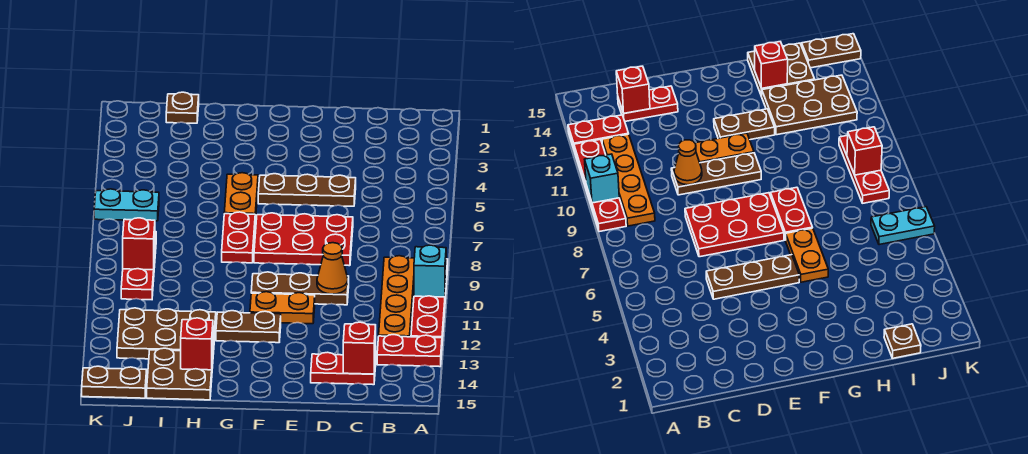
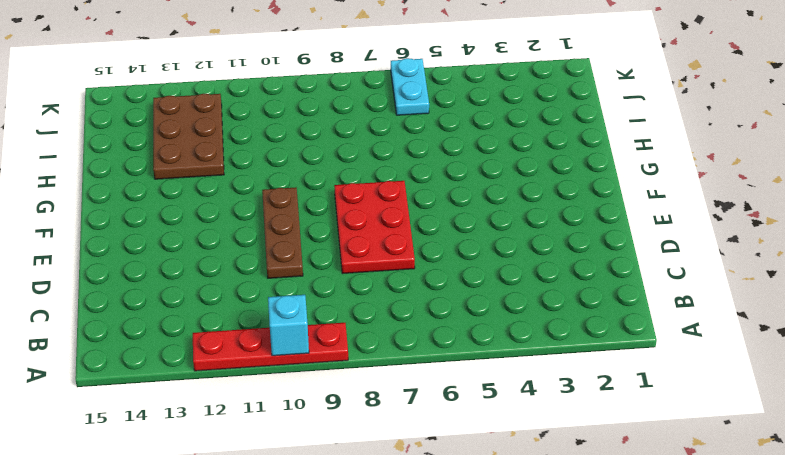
none -> red 1x2 plate [377,335,442,367]
none -> orange 1x4 plate [379,256,414,337]
none -> red 1x2 plate [311,352,376,385]

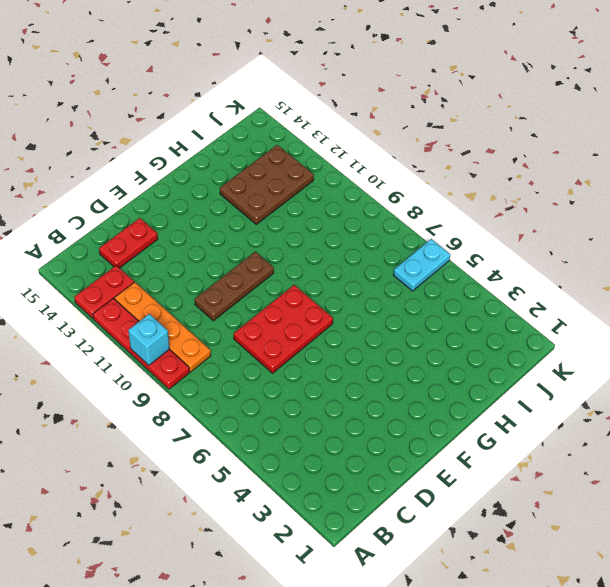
none -> brown 1x3 plate [258,174,356,206]
none -> orange 1x2 plate [250,292,315,324]
none -> brown 1x2 plate [216,311,281,343]

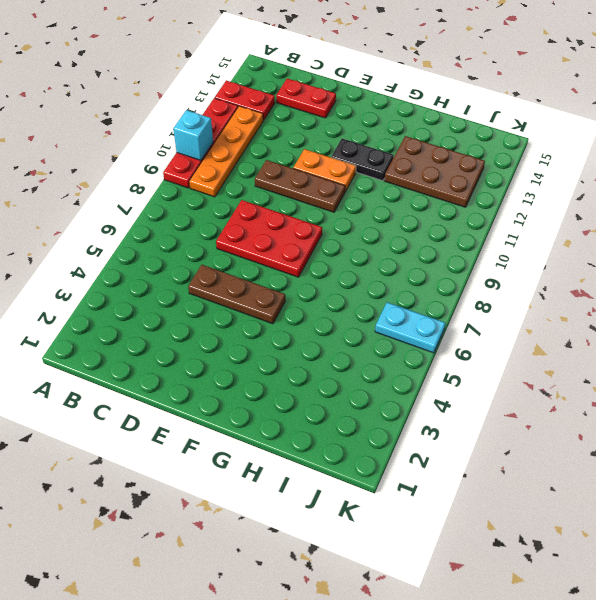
black 1x2 plate [331,139,394,181] -> brown 1x2 plate [216,311,281,343]
none -> orange 1x2 plate [224,173,258,221]
none -> red 1x2 plate [222,212,255,263]
none -> brown 2x2 plate [147,348,213,400]

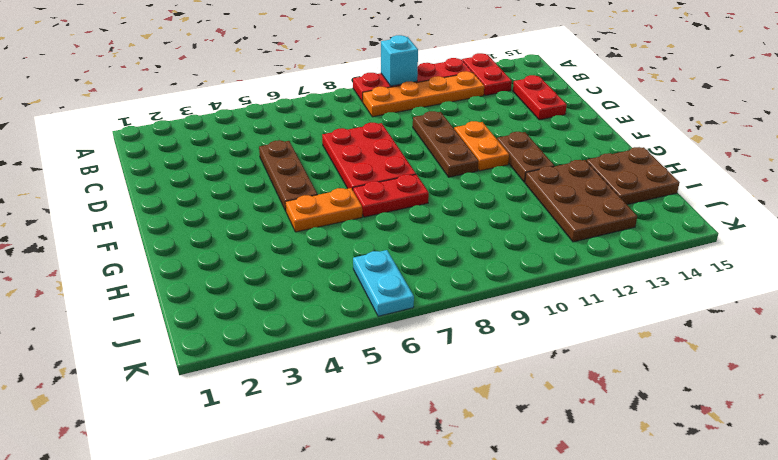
none -> brown 1x1 plate [166,92,199,123]
none -> red 1x3 plate [121,232,156,300]
none -> brown 1x2 plate [82,366,147,398]

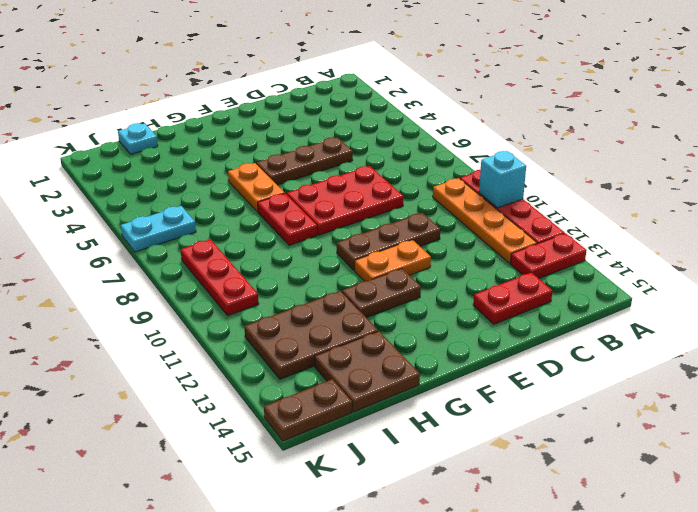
cyan 1x1 plate [118,123,158,154] -> brown 1x1 plate [166,92,199,123]
none -> red 1x1 brick [343,322,376,374]
none -> orange 1x1 cone [317,243,348,294]
none -> red 1x1 brick [181,318,213,370]

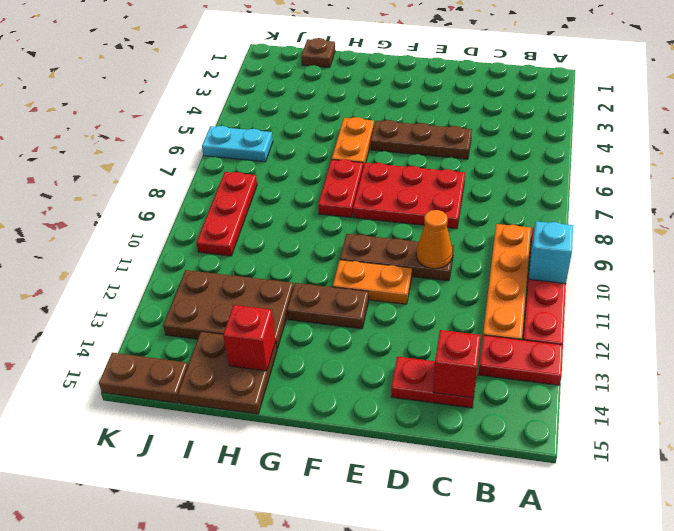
none -> red 1x1 brick [123,218,155,270]

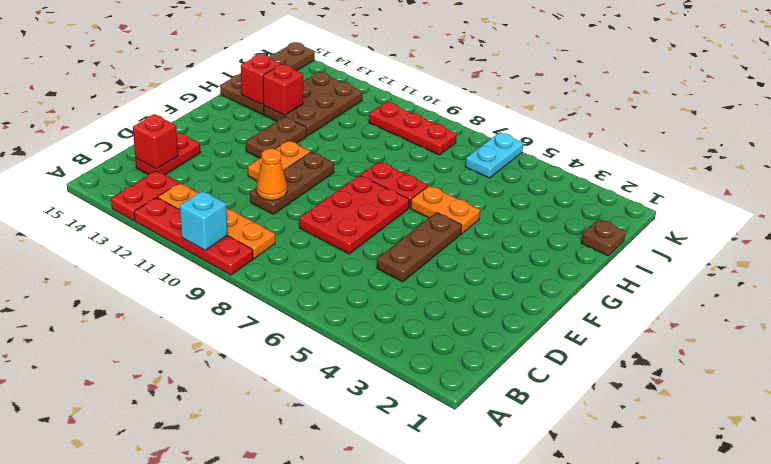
red 1x1 brick [263,64,303,115] -> red 1x1 brick moved to [123,218,155,270]

